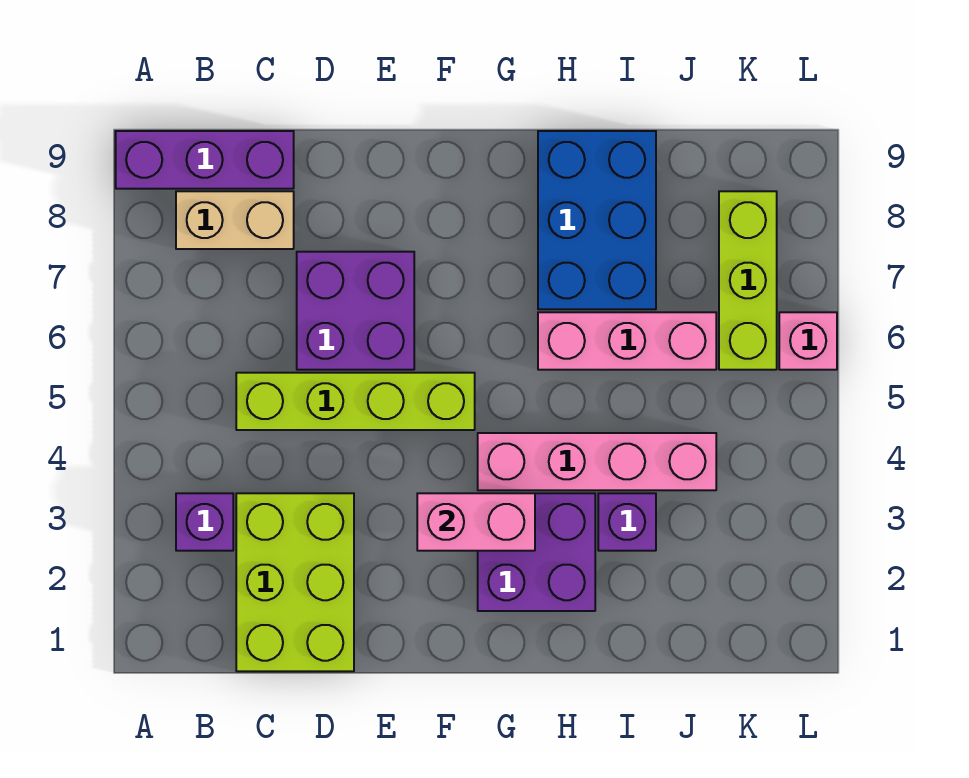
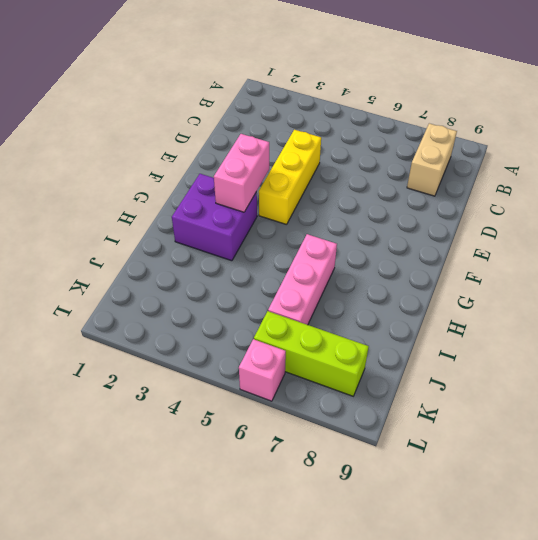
yellow 1x3 brick [259,130,321,225] -> none
none -> purple 1x3 brick [116,131,294,189]
none -> purple 1x1 brick [176,493,233,551]
none -> lime 2x3 brick [236,493,354,671]

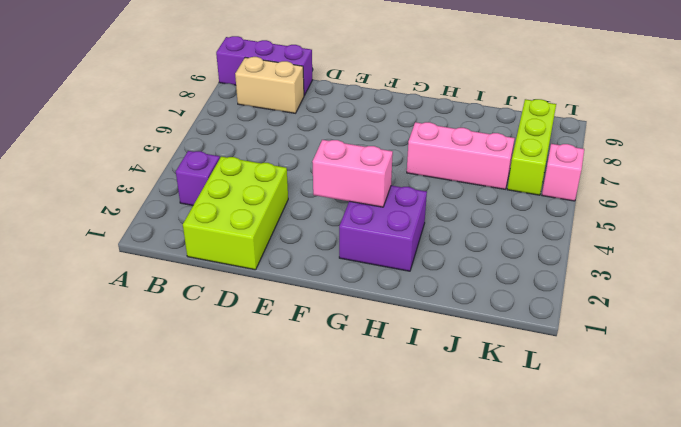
none -> lime 1x4 brick [236,373,475,430]
none -> purple 2x2 brick [297,252,414,370]
none -> pink 1x4 brick [478,433,716,490]

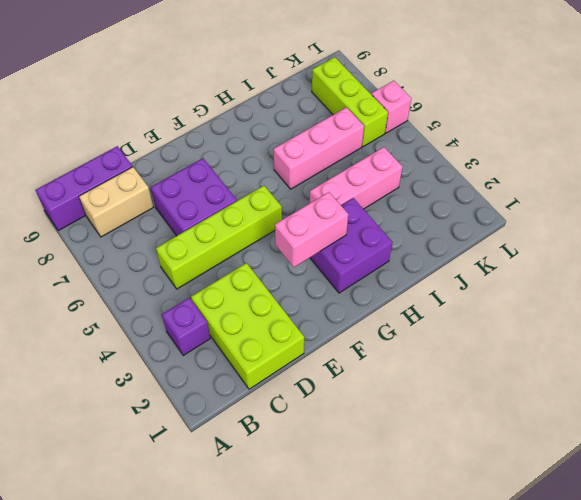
pink 1x3 brick [309,147,403,209] -> pink 1x4 brick [478,433,716,490]
none -> blue 2x3 brick [538,131,656,309]
none -> purple 1x1 brick [598,493,656,551]

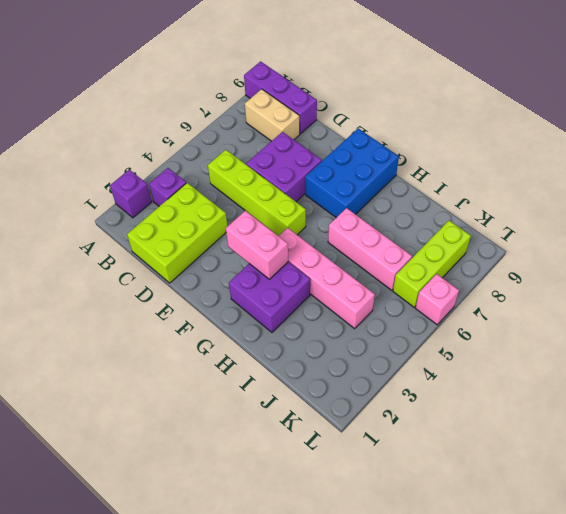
purple 1x1 brick [110,170,152,218] -> purple 1x1 brick moved to [598,493,656,551]
blue 2x3 brick [305,128,399,218] -> blue 2x3 brick moved to [538,131,656,309]

